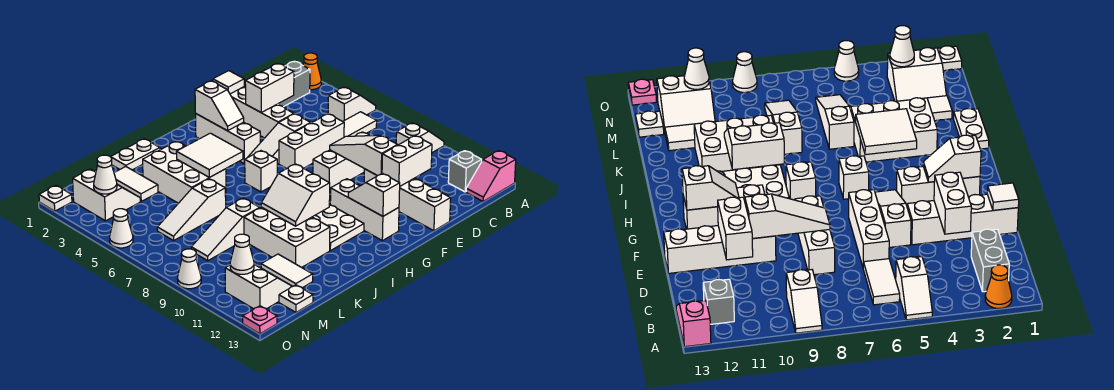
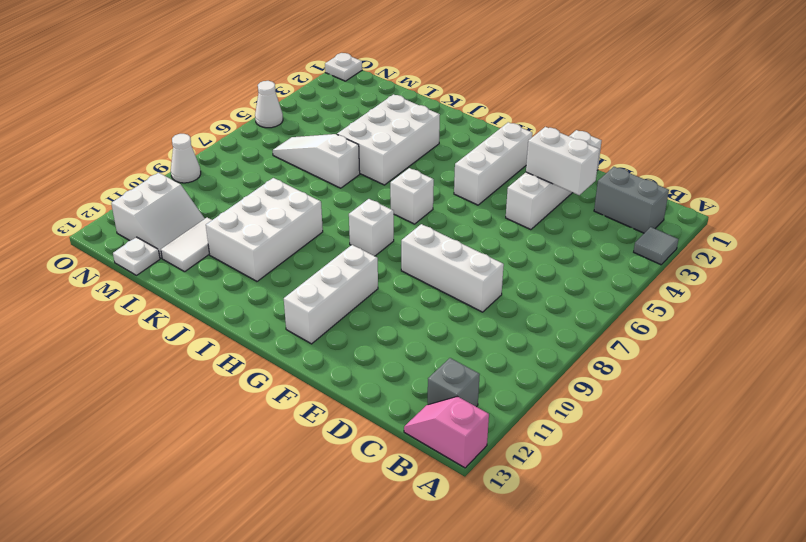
grey 1x1 tile [634,227,678,265] -> none
none -> orange 1x1 cone [303,53,321,90]
none -> white 1x2 slope [328,87,376,121]
none -> white 1x2 slope [396,123,444,152]
none -> white 1x2 tile [343,112,377,137]

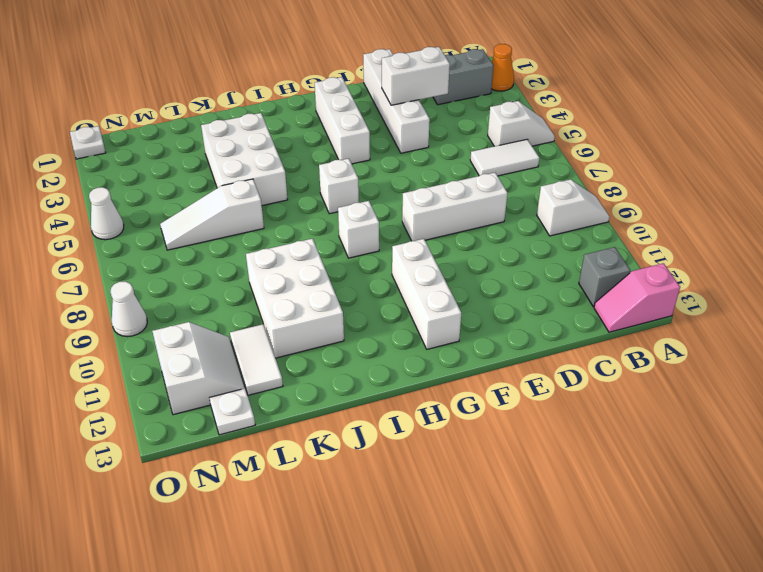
none -> white 1x3 brick [279,114,344,169]
none -> white 1x3 slope [247,114,311,164]
none -> white 1x4 brick [364,169,451,231]
none -> white 2x3 plate [313,204,364,251]

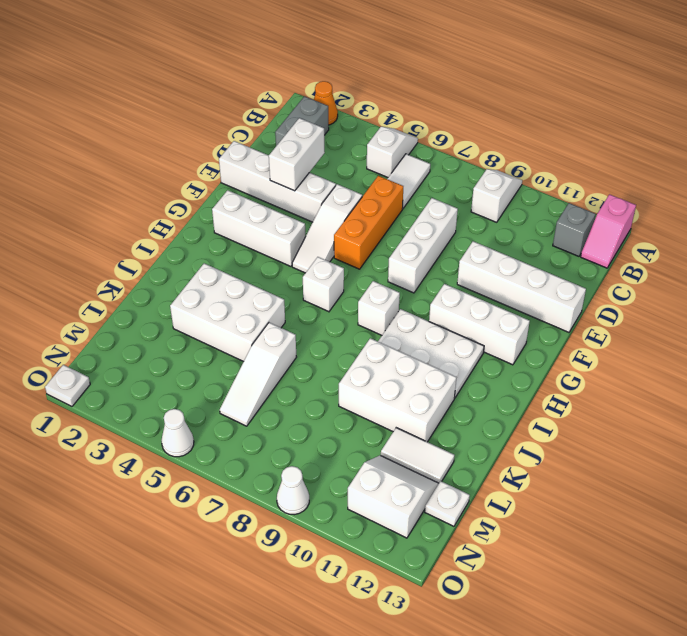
orange 1x3 brick [334,176,403,269] -> white 1x3 brick [279,114,344,169]
none -> white 1x2 plate [111,139,160,170]
none -> white 1x3 slope [191,198,259,261]
none -> white 1x2 tile [114,167,158,201]
none -> white 2x2 slope [73,169,140,221]

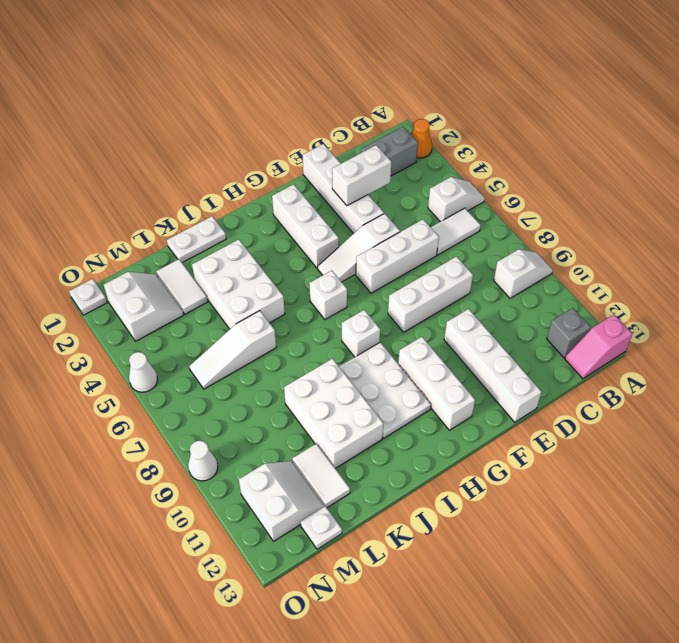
none -> white 1x3 slope [191,198,259,261]
none -> pink 1x1 plate [243,306,277,334]
none -> white 1x2 brick [382,136,432,186]
none -> white 1x1 tile [213,71,244,94]

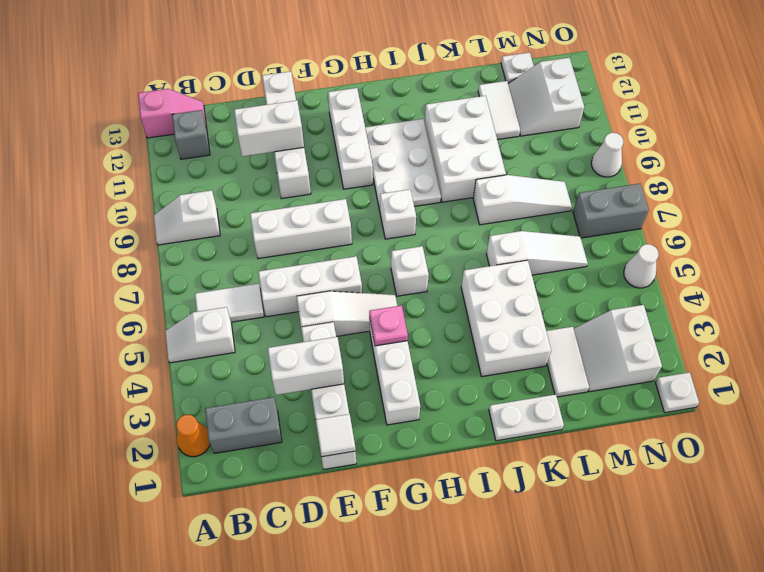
pink 1x1 plate [369,305,408,346] -> pink 1x1 plate moved to [243,306,277,334]
grey 1x2 brick [573,184,649,238] -> none
none -> white 1x3 slope [330,135,397,176]
none -> white 1x2 slope [195,81,244,131]
none -> white 1x2 slope [348,173,400,216]
none -> white 2x2 tile [176,133,243,177]

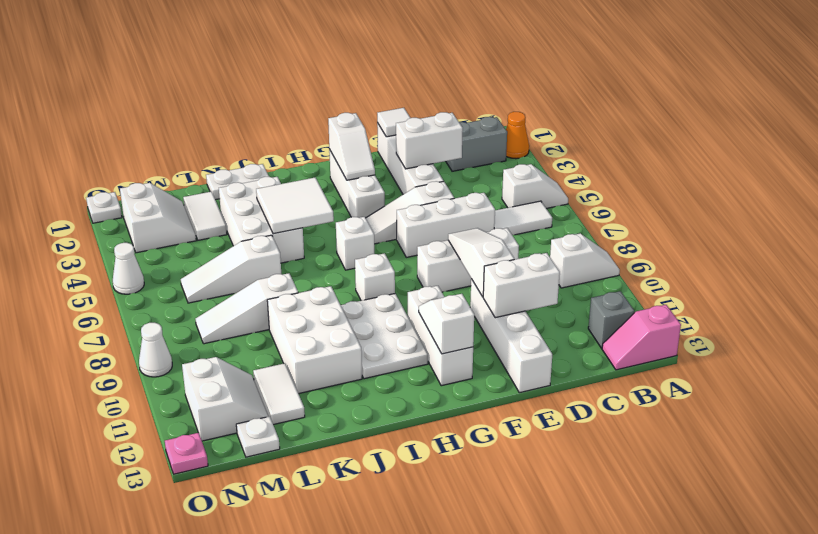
none -> white 2x2 slope [261,164,330,226]
none -> white 1x1 cone [94,155,117,194]
none -> white 1x1 cone [230,234,254,274]

